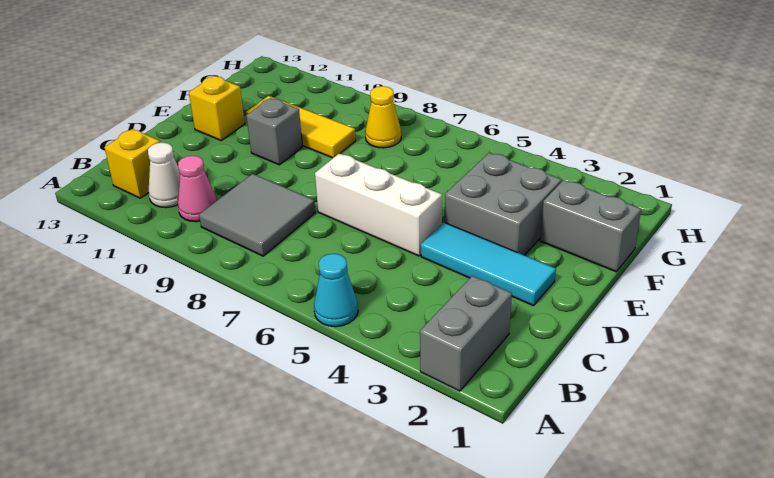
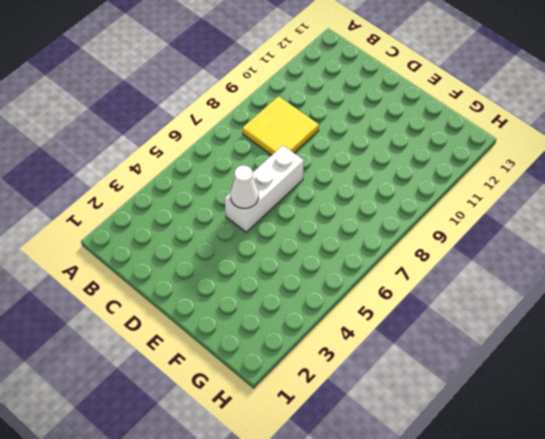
yellow 2x2 tile [242,96,319,155] -> grey 2x2 tile [199,174,315,256]
white 1x1 cone [230,166,259,208] -> white 1x1 cone moved to [148,143,180,208]
none -> grey 1x2 brick [420,276,512,391]
none -> cyan 1x1 cone [314,254,358,327]
none -> pink 1x1 cone [178,156,217,222]

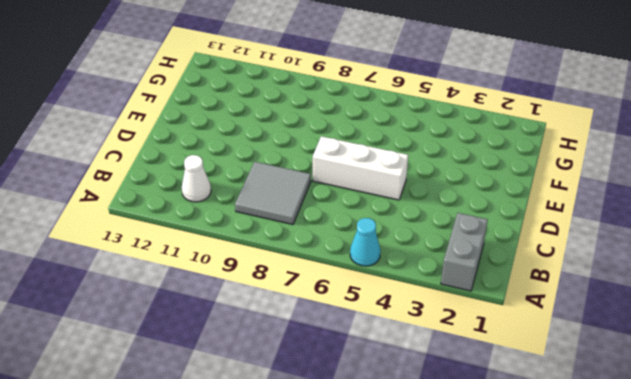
none -> pink 1x1 cone [178,156,217,222]
none -> yellow 1x1 brick [104,129,160,198]
none -> cyan 1x3 tile [421,222,556,306]

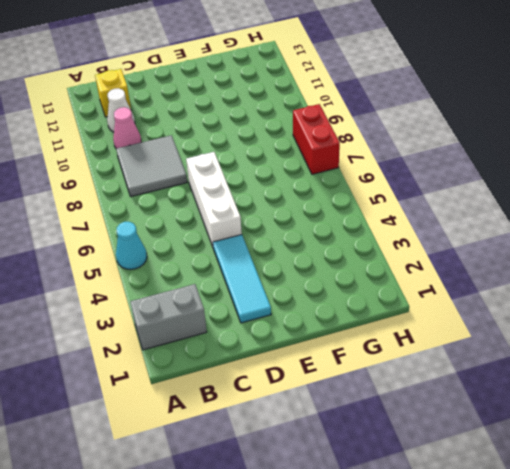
red 1x2 brick [293,104,340,174] -> none
none -> grey 2x2 brick [445,153,562,255]
none -> grey 1x1 brick [246,98,303,165]
none -> yellow 1x1 brick [189,76,245,140]

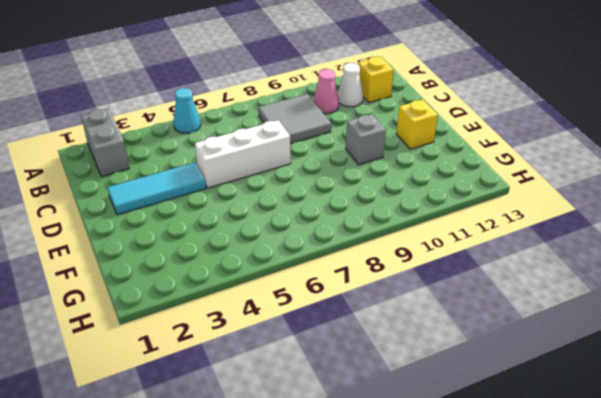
none -> grey 2x2 brick [445,153,562,255]
none -> grey 1x2 brick [540,180,641,272]
none -> yellow 1x3 tile [246,96,356,158]

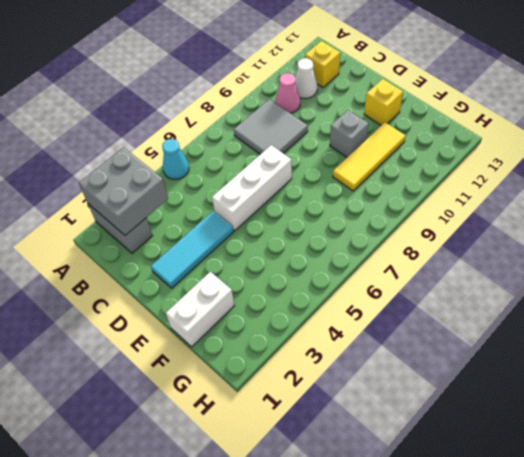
grey 2x2 brick [79,147,168,235] -> grey 2x2 brick moved to [445,153,562,255]
white 1x2 brick [166,272,234,347] -> grey 1x2 brick [540,180,641,272]
none -> yellow 1x1 cone [365,86,401,148]

